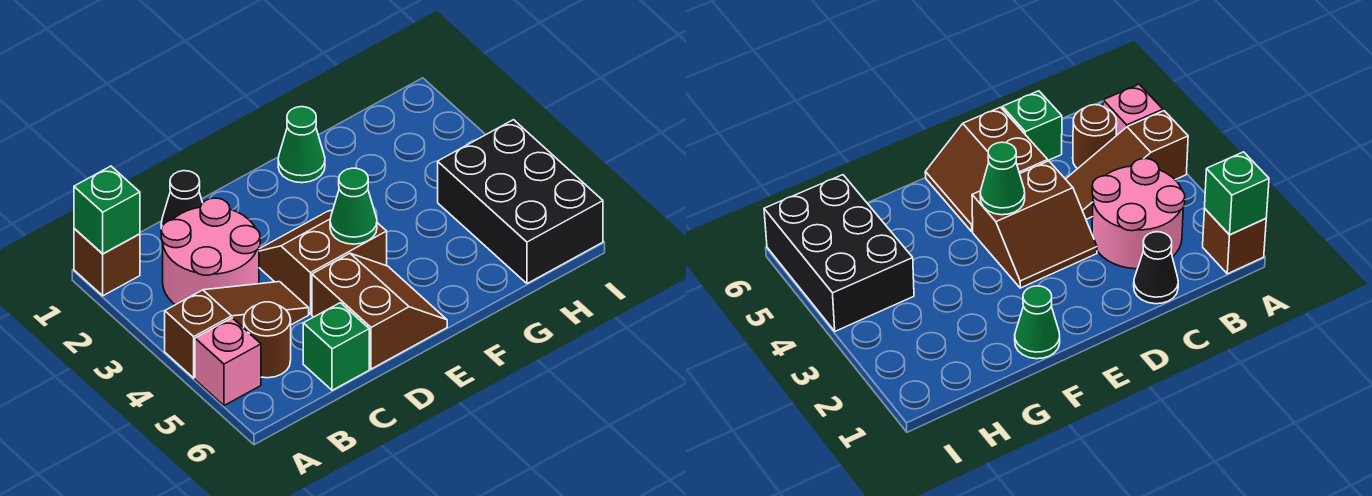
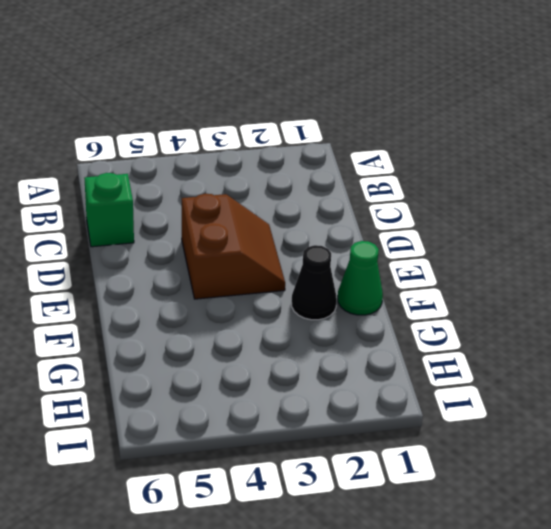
black 1x1 cone [292,245,337,320] -> black 1x1 cone moved to [161,171,202,229]
none -> brown 1x1 brick [74,228,140,296]
none -> brown 1x3 slope [165,282,309,378]
none -> pink 1x1 brick [195,318,261,406]

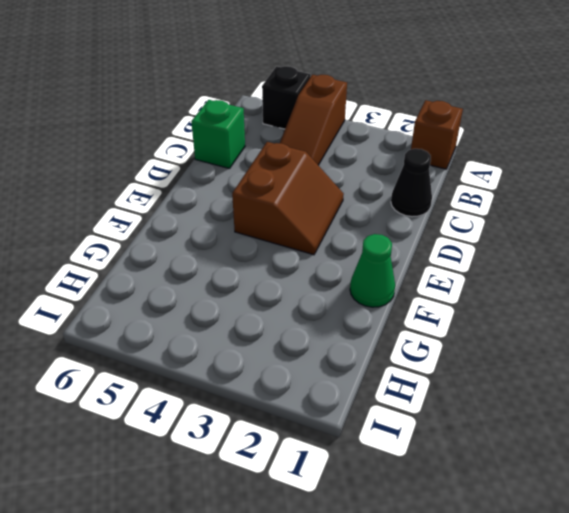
black 1x1 brick [262,66,311,129] -> pink 1x1 brick [195,318,261,406]
none -> pink 2x2 round brick [161,198,260,305]
none -> brown 1x1 round brick [244,302,291,378]
none -> brown 2x2 slope [312,253,447,369]

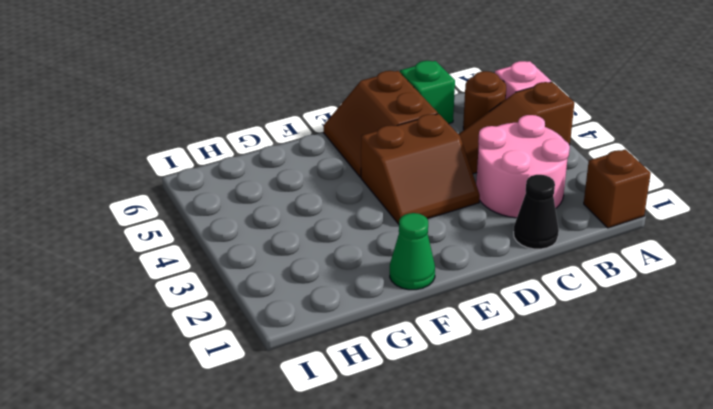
none -> black 2x3 brick [438,120,603,284]
none -> green 1x1 brick [74,166,140,254]
none -> green 1x1 cone [330,168,377,244]

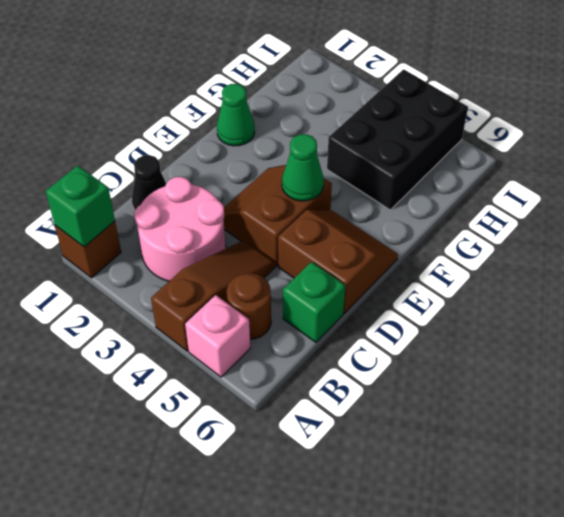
black 2x3 brick [327,69,468,210] -> black 2x3 brick turned to [438,120,603,284]

